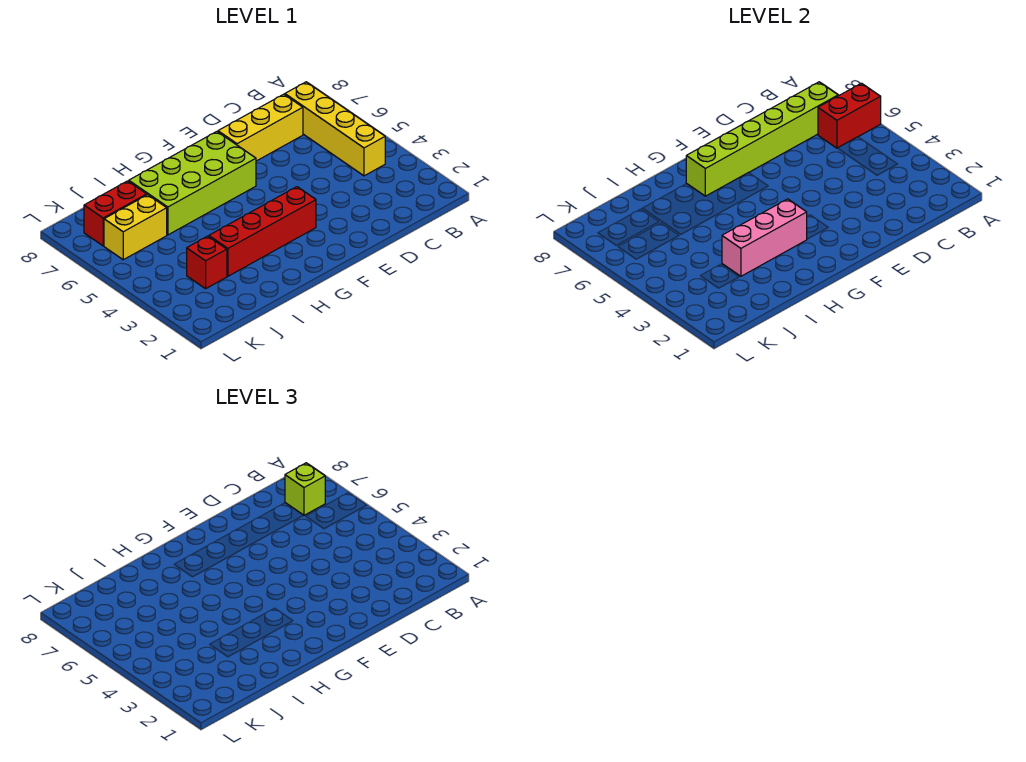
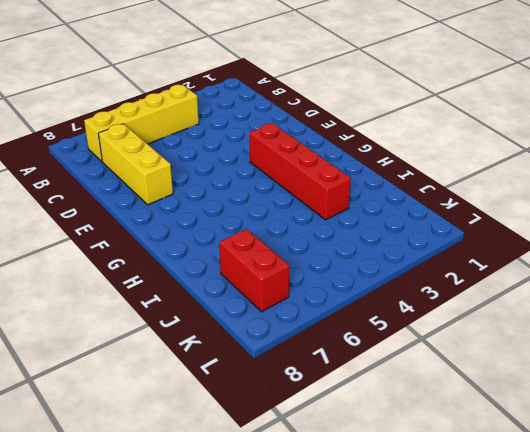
none -> lime 2x4 brick [129,132,256,235]
none -> red 1x1 brick [187,236,227,289]

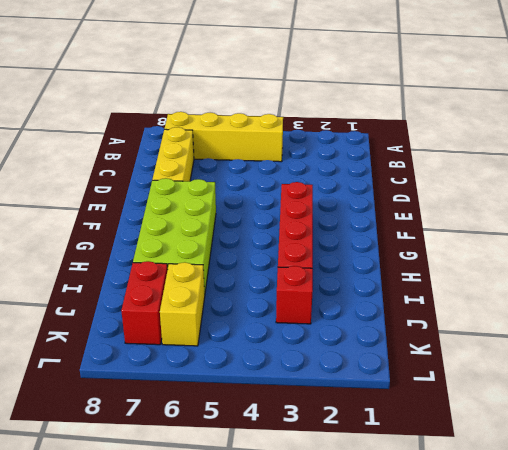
none -> red 1x2 brick [818,83,881,148]
none -> lime 1x6 brick [686,82,838,196]

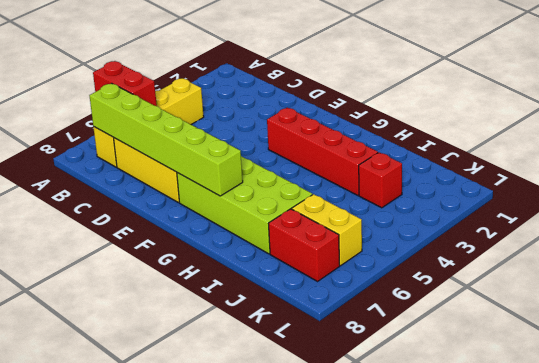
none -> pink 1x3 brick [722,199,807,276]
none -> lime 1x1 brick [285,463,325,515]

